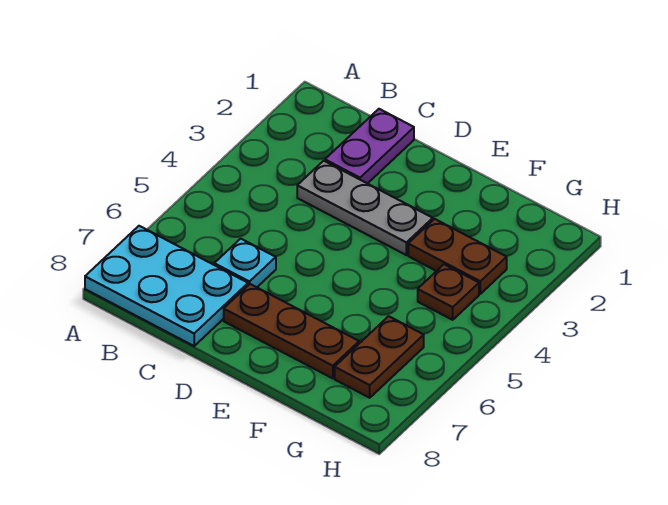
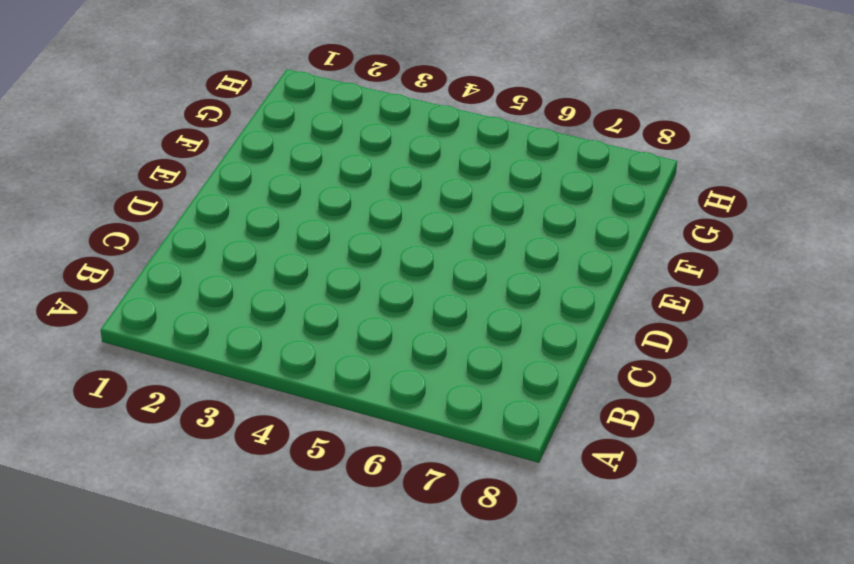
none -> cyan 2x3 plate [85,226,248,346]
none -> purple 1x2 plate [325,109,414,184]

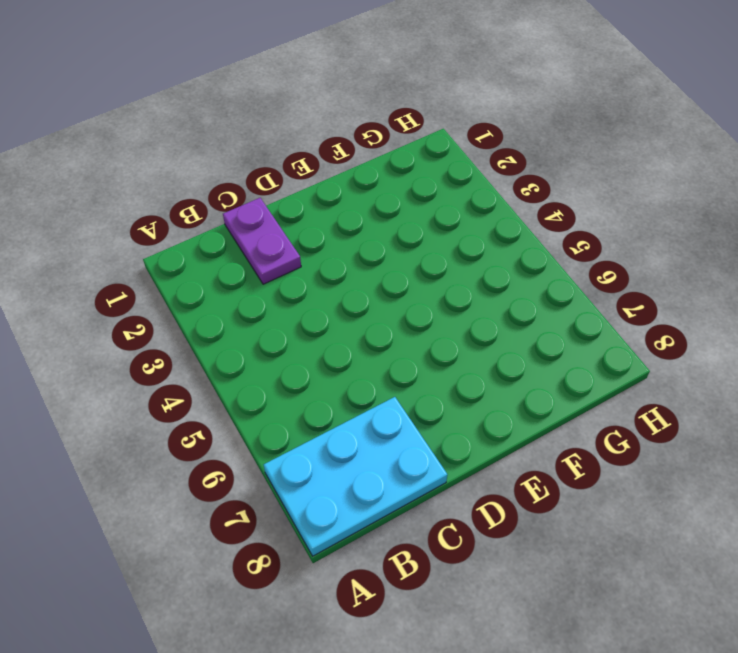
none -> grey 1x3 plate [297,161,433,255]
none -> cyan 1x1 plate [214,239,276,287]

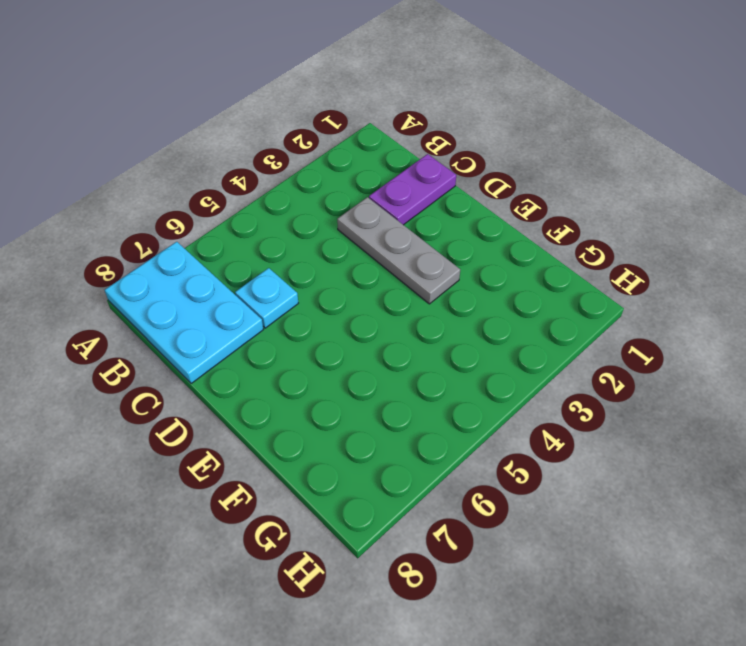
none -> brown 1x3 plate [224,284,359,378]
none -> brown 1x2 plate [408,219,507,294]

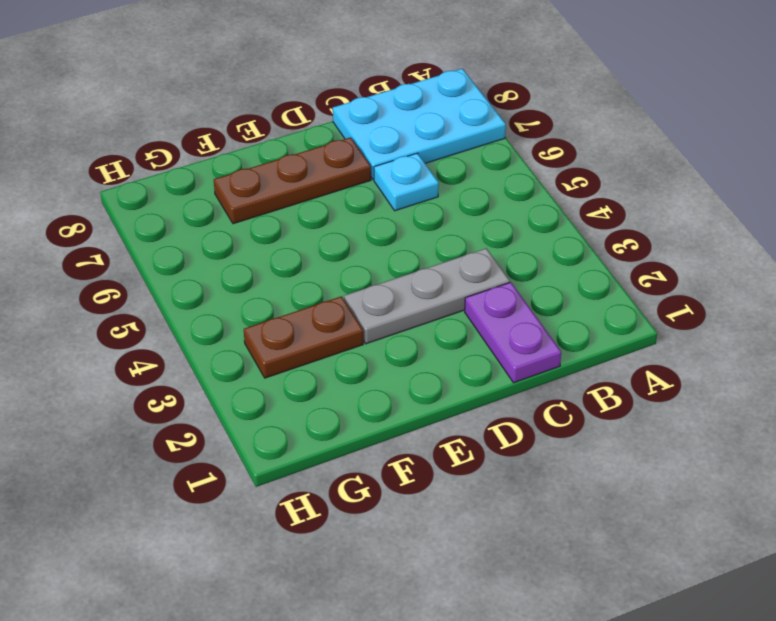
none -> brown 1x1 plate [418,264,479,320]
none -> brown 1x2 plate [335,316,424,398]

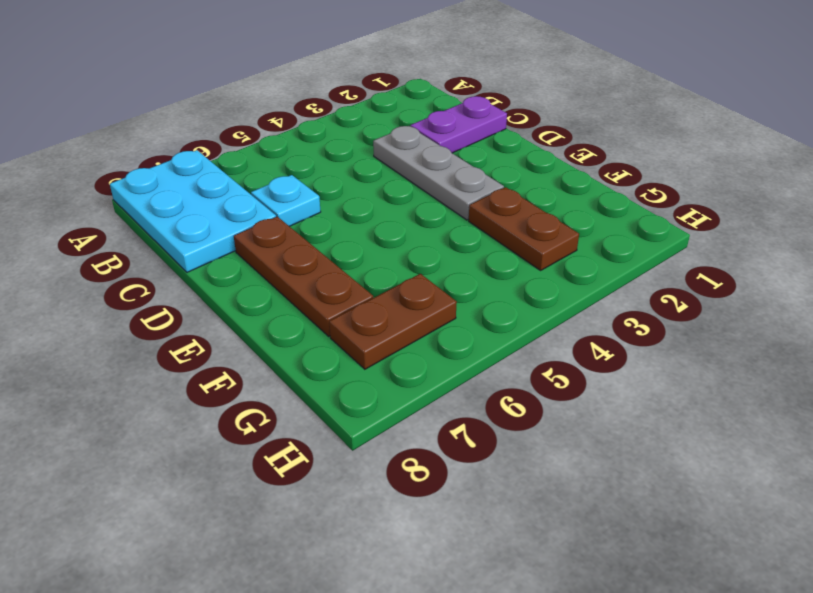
none -> brown 1x1 plate [418,264,479,320]

